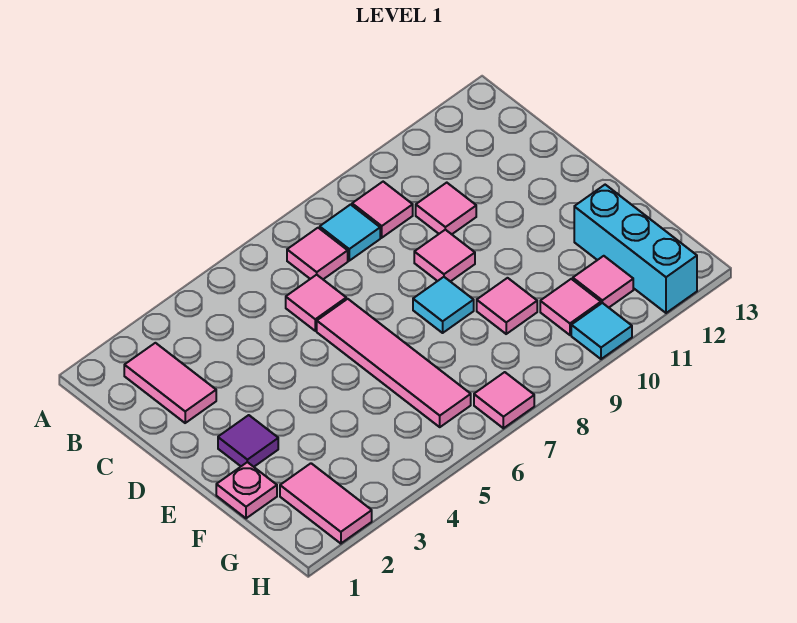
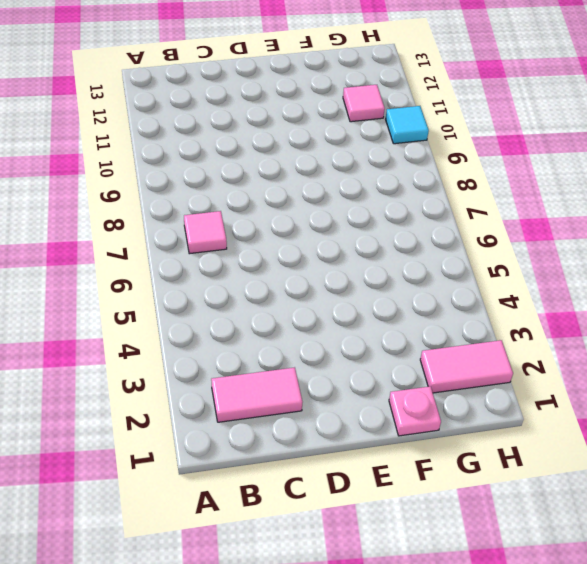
none -> cyan 1x1 tile [320,205,380,261]
none -> pink 1x1 tile [352,182,413,238]
none -> pink 1x1 tile [286,275,346,331]

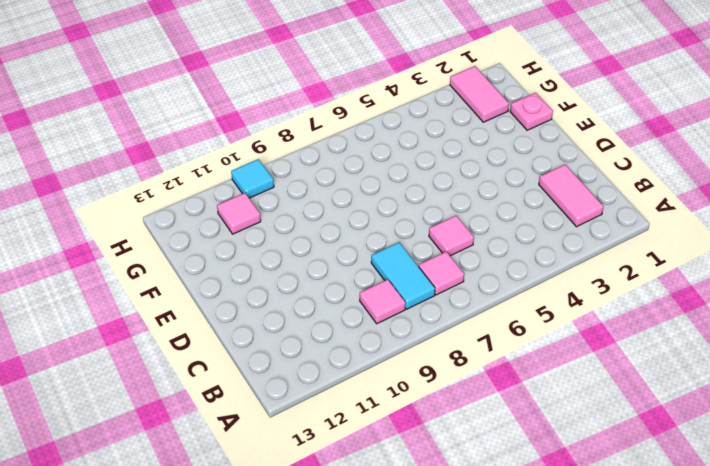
cyan 1x2 tile [371,242,435,309] -> cyan 1x1 tile [320,205,380,261]
none -> pink 1x1 tile [416,183,476,234]
none -> pink 1x4 tile [317,299,471,427]
none -> pink 1x1 tile [414,230,475,282]

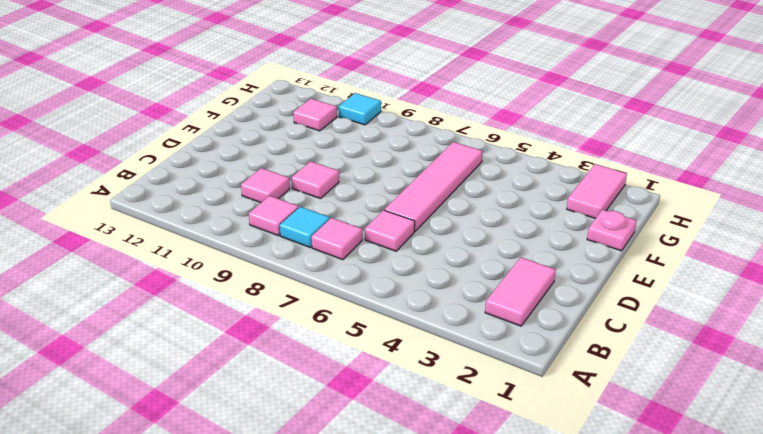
none -> purple 1x1 tile [218,415,278,467]
none -> cyan 1x1 tile [413,277,474,333]
none -> pink 1x1 tile [477,278,537,334]

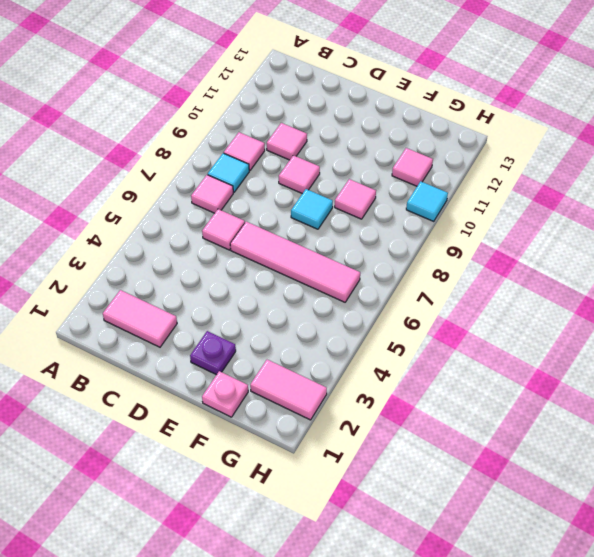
purple 1x1 plate [190,331,236,375] -> purple 1x1 tile [218,415,278,467]
none -> cyan 1x3 brick [574,185,697,313]
none -> pink 1x1 tile [540,279,601,335]
none -> pink 1x1 tile [474,372,534,428]

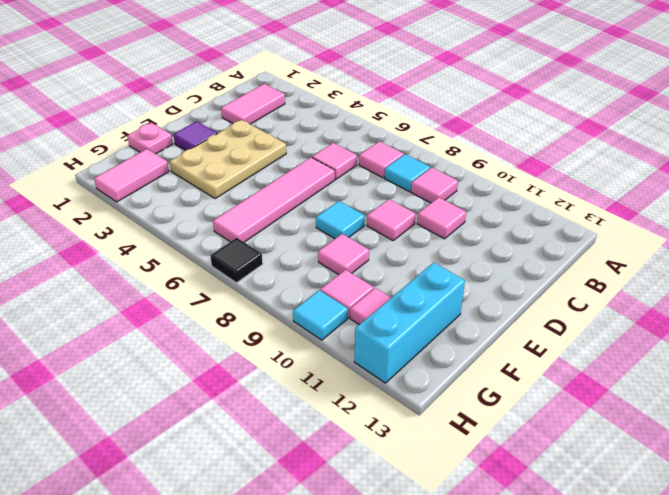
tan 2x3 plate [170,120,286,198] -> none
black 1x1 tile [210,238,263,283] -> pink 1x1 tile [474,372,534,428]

